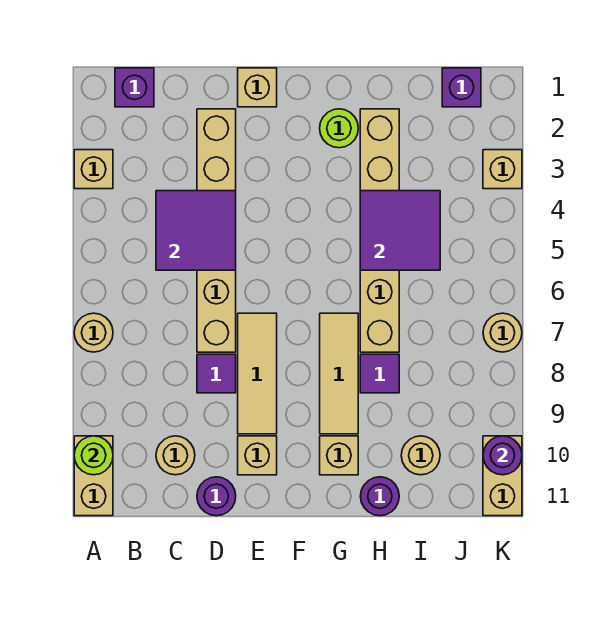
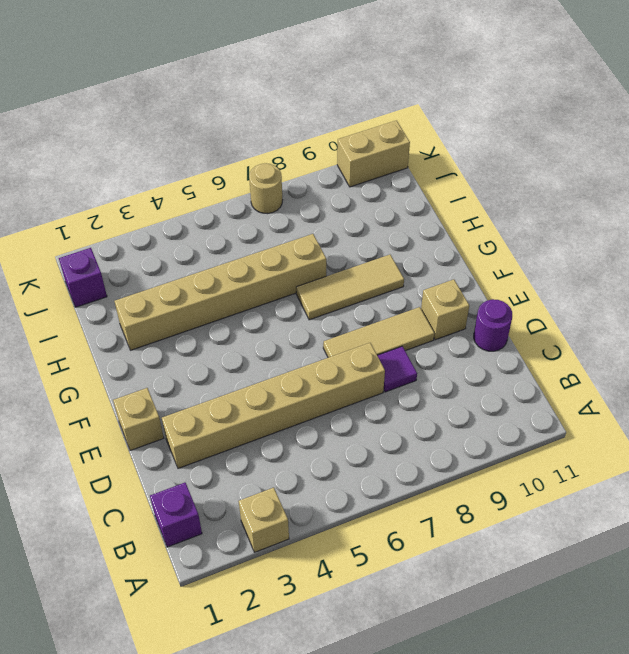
none -> tan 1x1 round brick [74,313,113,352]
none -> tan 1x2 brick [74,436,113,516]
none -> tan 1x1 round brick [156,436,195,475]

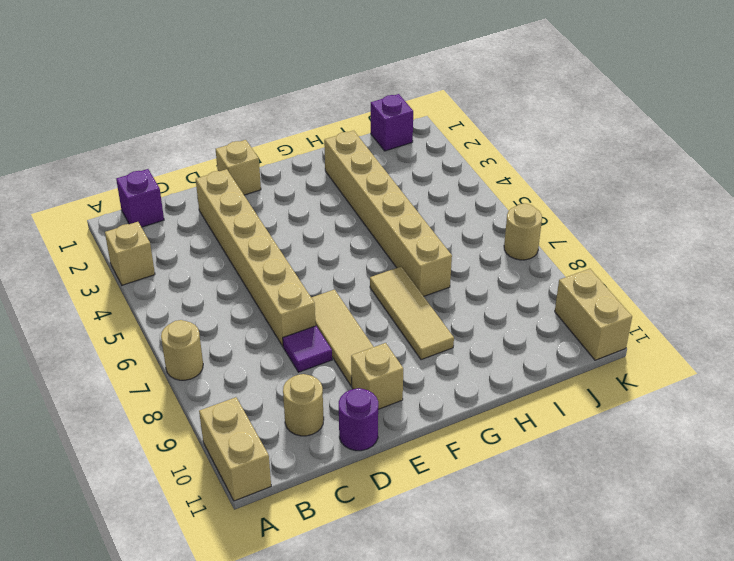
none -> lime 1x1 round brick [320,109,358,148]
none -> tan 1x1 brick [320,436,358,475]
none -> purple 1x1 tile [360,354,399,393]

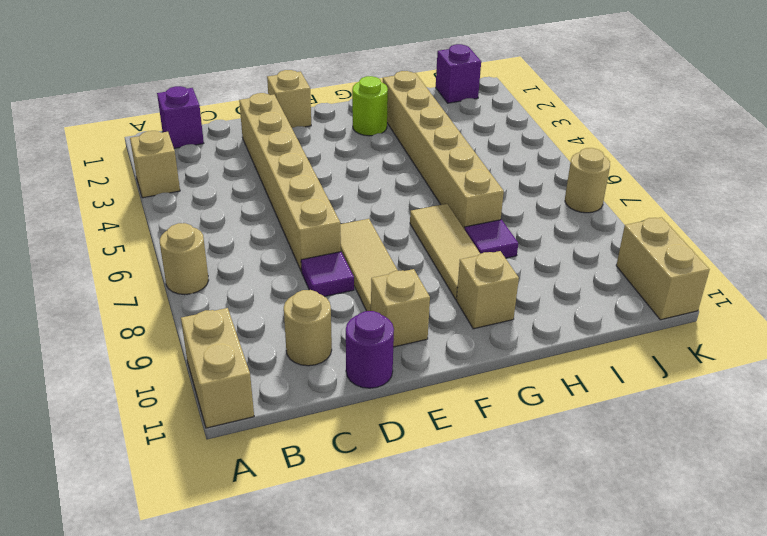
none -> purple 1x1 round brick [360,477,399,516]
none -> tan 1x1 round brick [401,436,440,475]
none -> tan 1x1 brick [483,150,522,189]

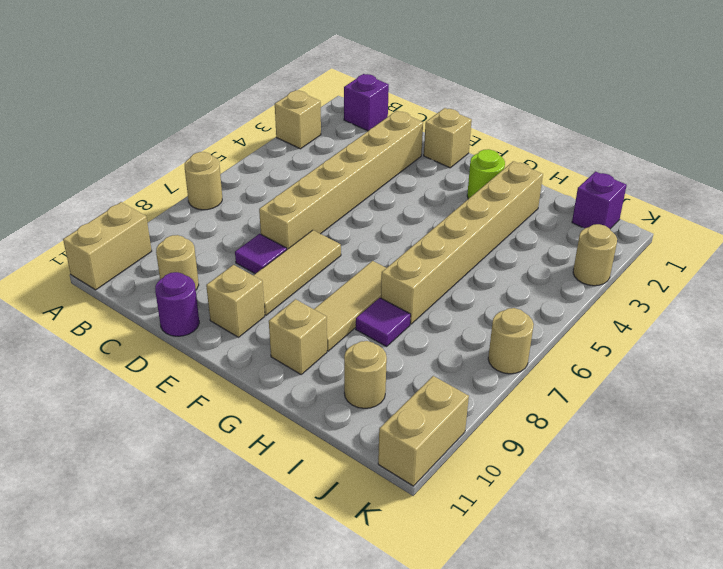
tan 1x1 round brick [573,224,617,286] -> tan 1x1 brick [483,150,522,189]
none -> purple 1x1 round brick [360,477,399,516]
none -> lime 1x1 round brick [74,436,113,475]
none -> purple 2x2 tile [156,191,236,270]

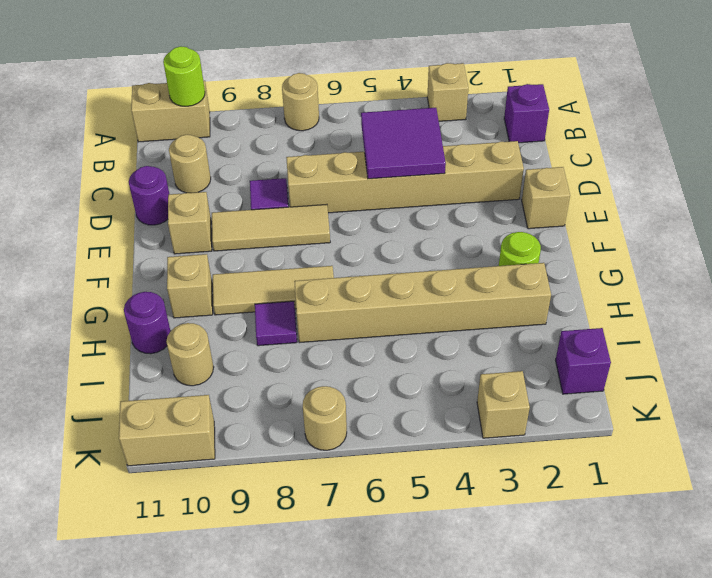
none -> purple 2x2 tile [360,191,440,270]
none -> purple 1x1 round brick [483,436,522,475]

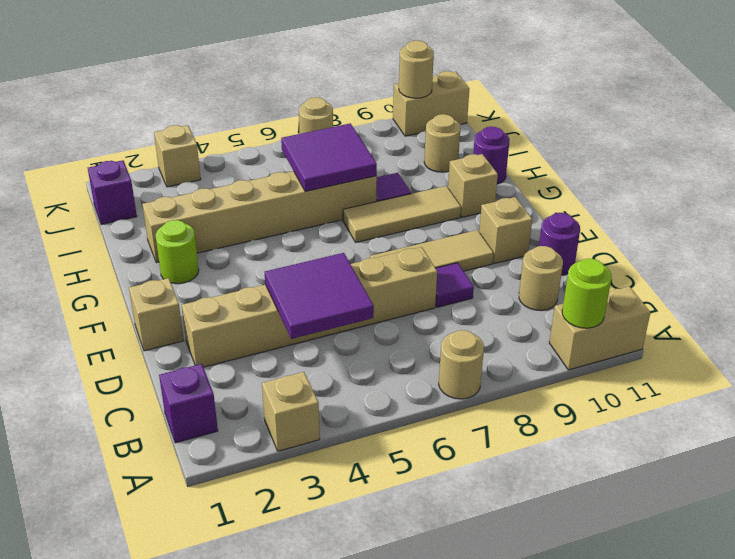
purple 2x2 tile [281,123,377,191] -> purple 2x2 tile moved to [360,191,440,270]
tan 1x1 round brick [399,41,434,98] -> purple 1x1 round brick [483,436,522,475]

